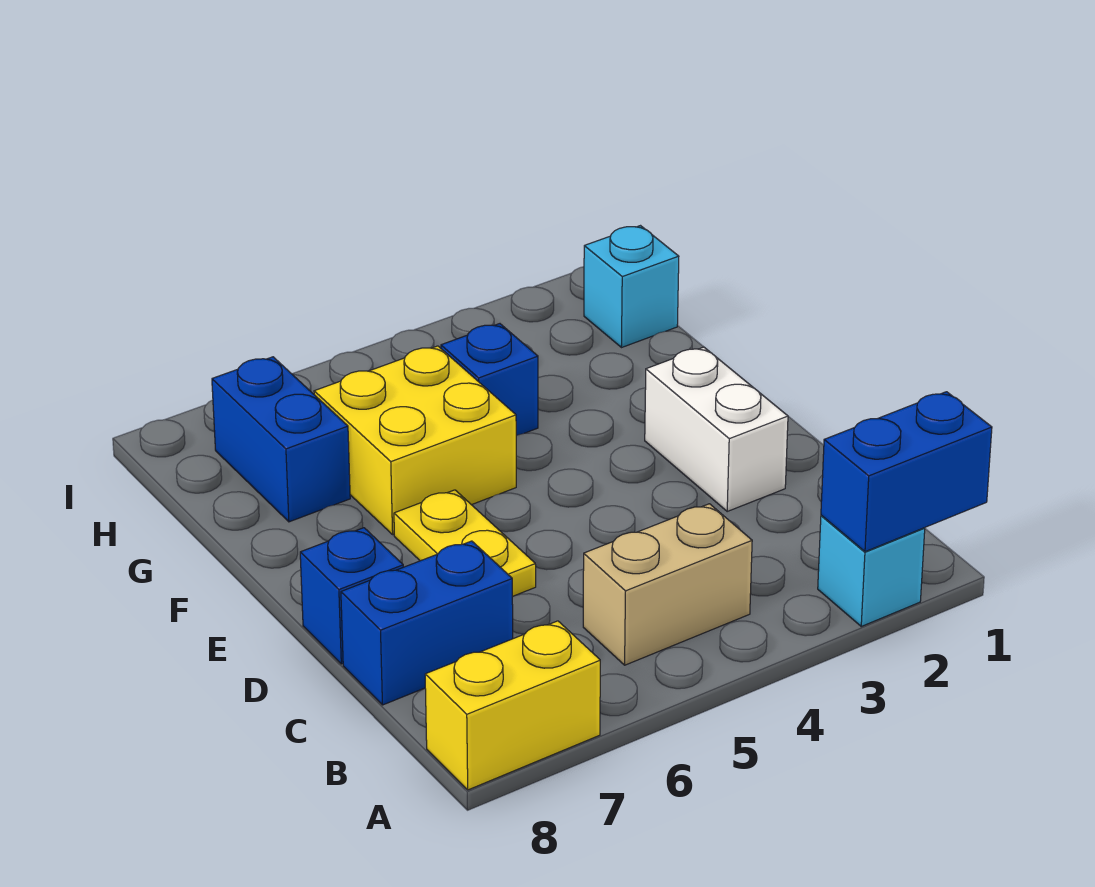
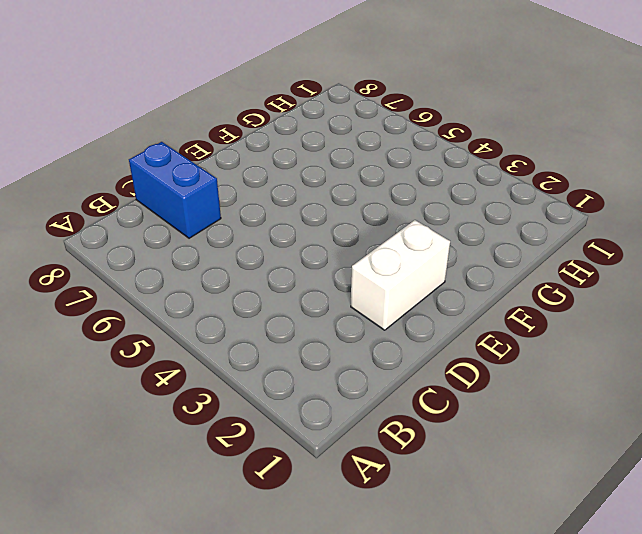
none -> cyan 1x1 brick [818,515,925,626]
none -> yellow 1x2 brick [425,621,600,790]
none -> tan 1x2 brick [583,504,752,665]

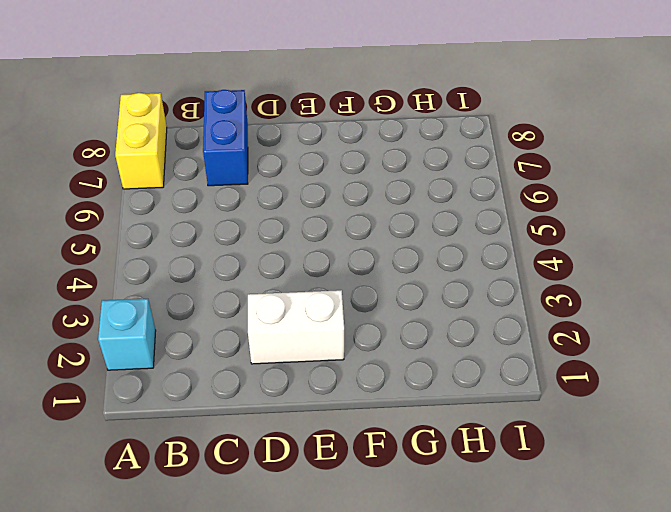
none -> tan 1x2 brick [583,504,752,665]
none -> yellow 1x2 plate [394,490,536,596]
none -> blue 1x1 brick [300,528,403,664]

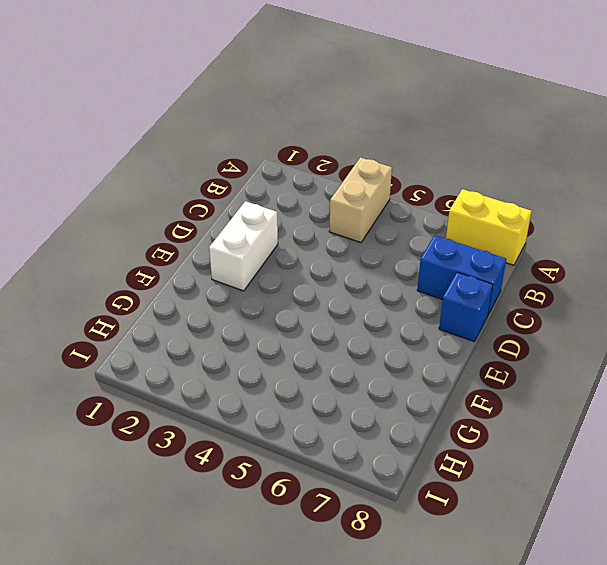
tan 1x2 brick [329,157,392,243] -> tan 1x2 brick turned to [583,504,752,665]
none -> cyan 1x1 brick [818,515,925,626]
none -> yellow 1x2 plate [394,490,536,596]
none -> yellow 2x2 brick [314,346,516,535]

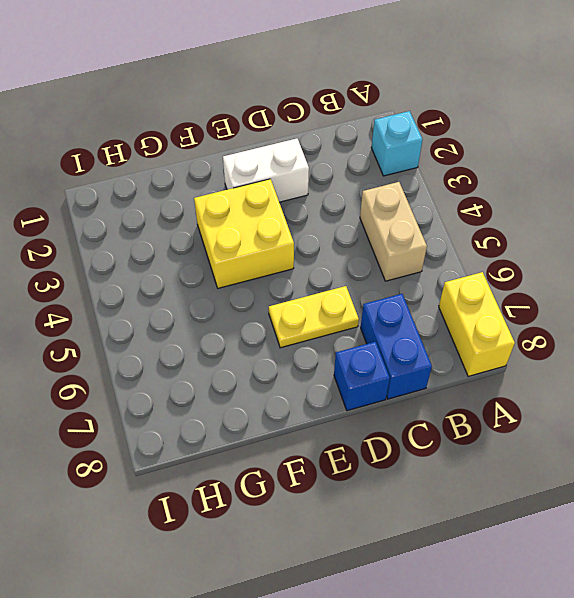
yellow 2x2 brick [194,179,294,288] -> yellow 2x2 brick moved to [314,346,516,535]
none -> blue 1x1 brick [441,324,538,436]
none -> blue 1x2 brick [212,357,350,522]
none -> cyan 1x1 brick [584,226,679,348]

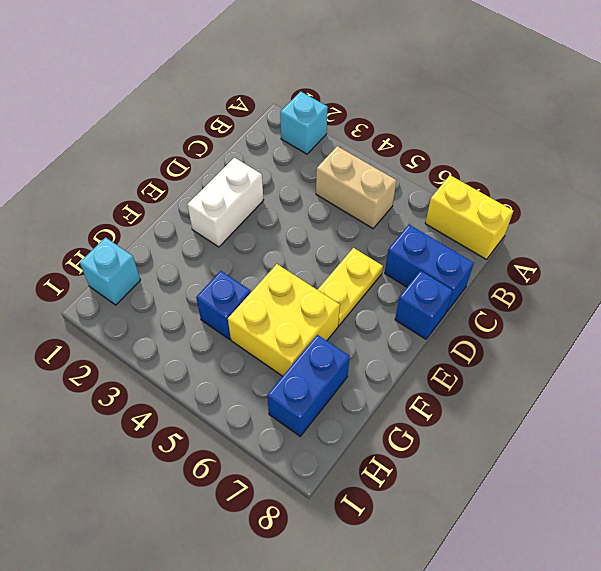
none -> blue 1x2 brick [821,392,992,552]

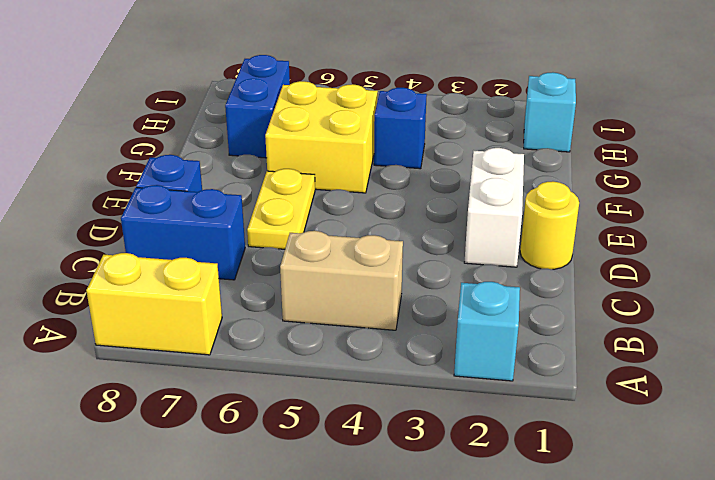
yellow 1x1 round brick [520,181,579,269] -> none
none -> blue 1x2 brick [821,392,992,552]

